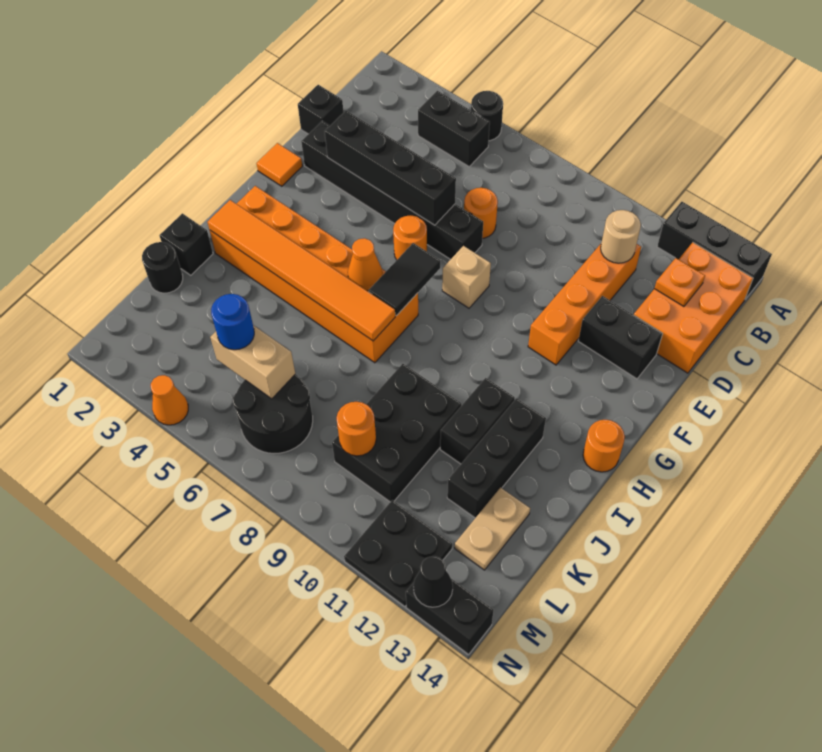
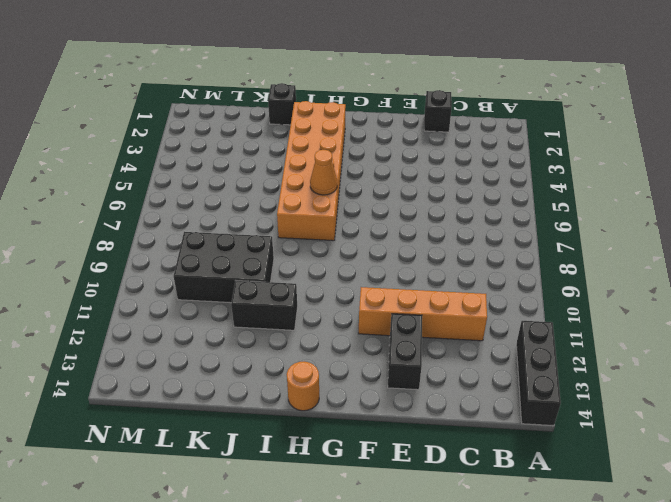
none -> black 1x1 round brick [471,91,503,141]
none -> black 1x2 brick [418,91,490,167]
none -> orange 2x3 brick [634,242,753,373]
none -> orange 1x1 round brick [464,188,498,238]

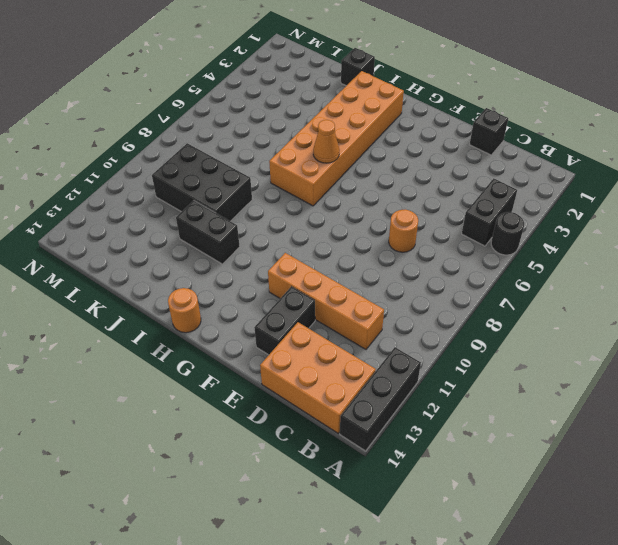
none -> black 1x6 brick [301,121,483,260]
none -> orange 1x1 tile [256,143,302,186]
none -> orange 1x1 round brick [393,215,427,260]
none -> tan 1x1 brick [442,246,491,308]

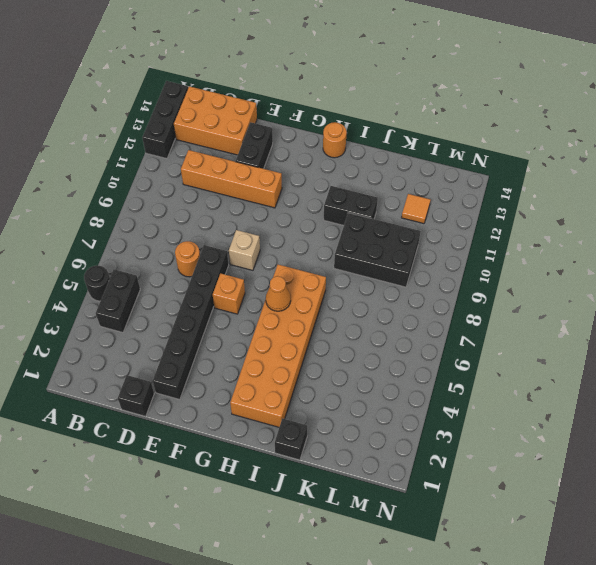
orange 1x1 brick [213,273,245,314] -> orange 1x1 round brick [393,215,427,260]
orange 1x1 tile [402,194,430,224] -> orange 1x1 tile moved to [256,143,302,186]
none -> black 1x3 brick [447,398,546,518]
none -> black 1x1 round brick [142,242,183,293]
none -> tan 1x2 plate [455,488,530,570]
none -> black 2x2 round brick [233,374,313,453]

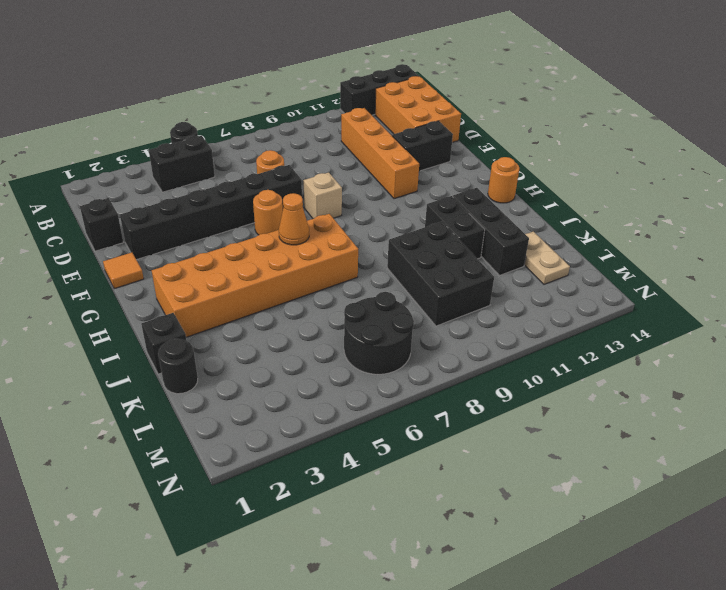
none -> black 2x2 plate [344,500,452,606]
none -> orange 1x1 cone [151,375,188,425]
none -> black 1x2 brick [406,579,494,654]
none -> tan 1x1 round brick [601,210,641,263]

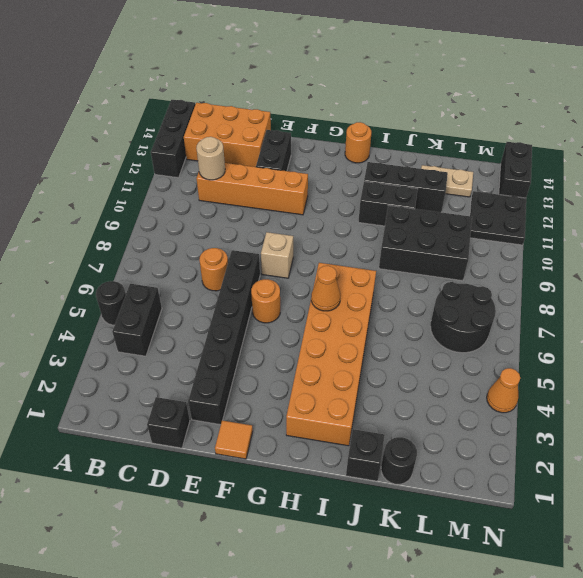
none -> orange 1x1 plate [654,258,705,307]
none -> black 1x4 brick [325,111,456,225]
none -> black 1x2 tile [369,243,440,316]
none -> orange 1x6 tile [208,200,395,341]

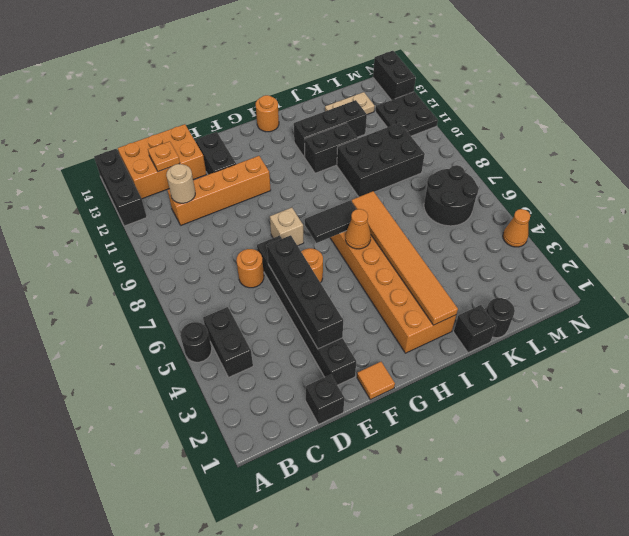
none -> tan 1x2 brick [210,325,295,399]
none -> orange 1x1 round brick [337,402,376,456]
none -> black 1x1 cone [413,556,453,607]
none -> blue 1x1 round brick [211,294,254,350]

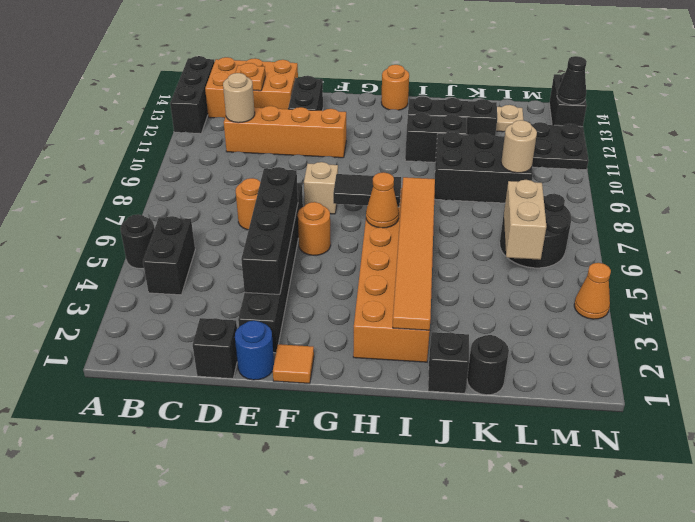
blue 1x1 round brick [235,321,274,380] -> blue 1x1 round brick moved to [211,294,254,350]
tan 1x1 round brick [501,120,537,173] -> orange 1x1 round brick [337,402,376,456]

